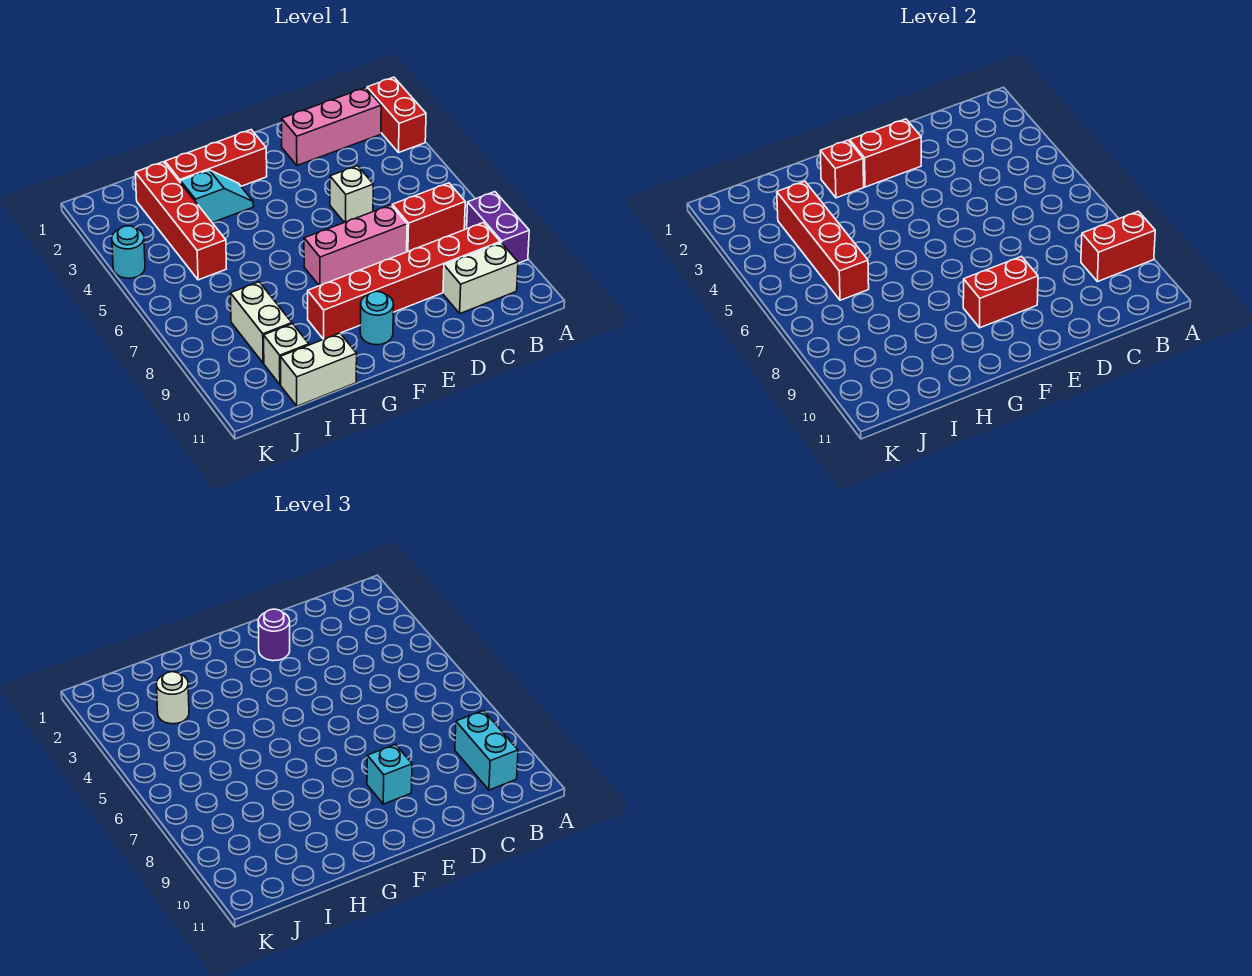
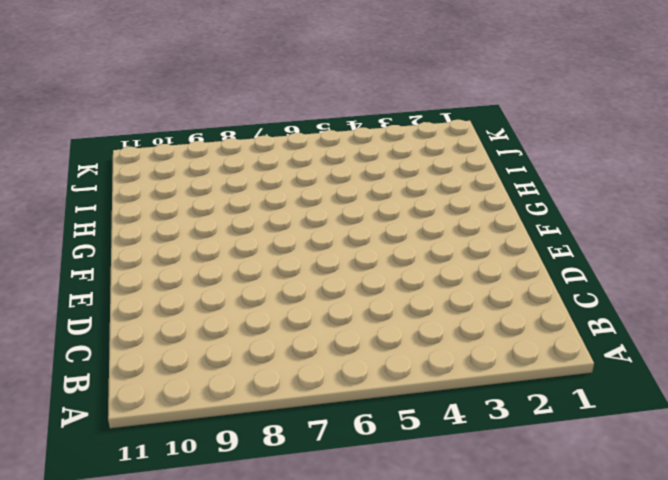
none -> red 1x2 brick [367,77,426,152]
none -> purple 1x2 brick [467,192,529,263]
none -> pink 1x3 brick [282,88,381,165]

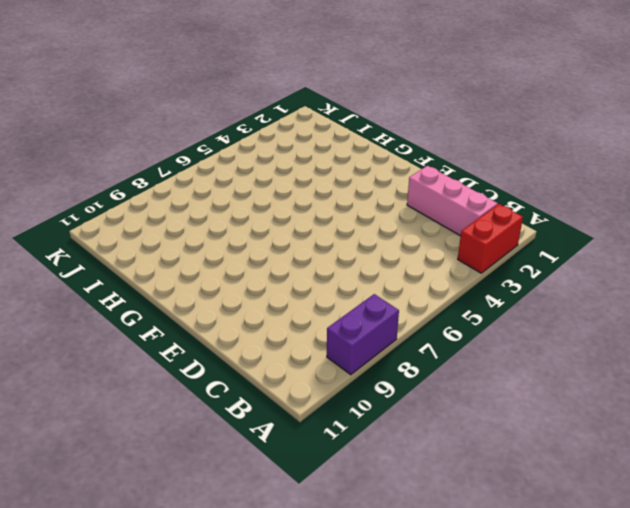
none -> red 1x2 brick [392,183,465,252]
none -> red 1x6 brick [308,223,500,339]
none -> white 1x2 brick [443,243,518,313]

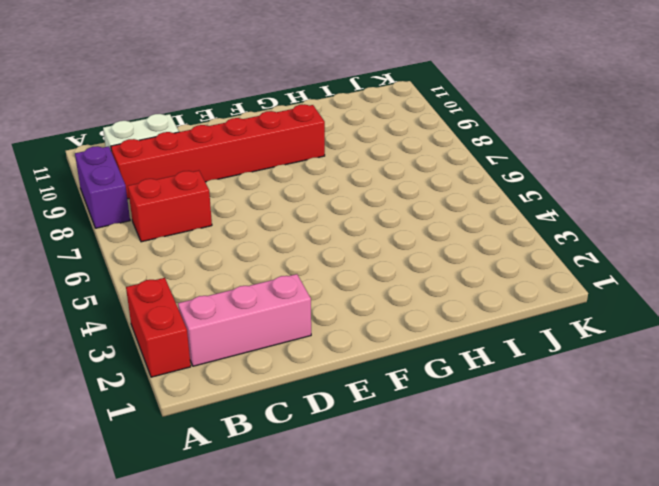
none -> white 1x1 brick [330,166,373,223]
none -> pink 1x3 brick [304,205,407,286]
none -> red 1x3 brick [165,130,267,186]

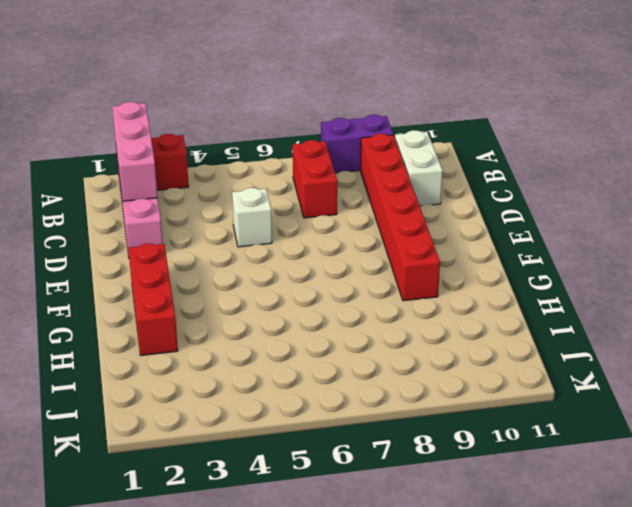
pink 1x3 brick [112,102,158,201] -> pink 1x3 brick moved to [304,205,407,286]
none -> cyan 1x1 round brick [360,291,394,345]
none -> cyan 1x2 slope [181,170,254,223]
none -> white 1x2 brick [280,333,357,406]

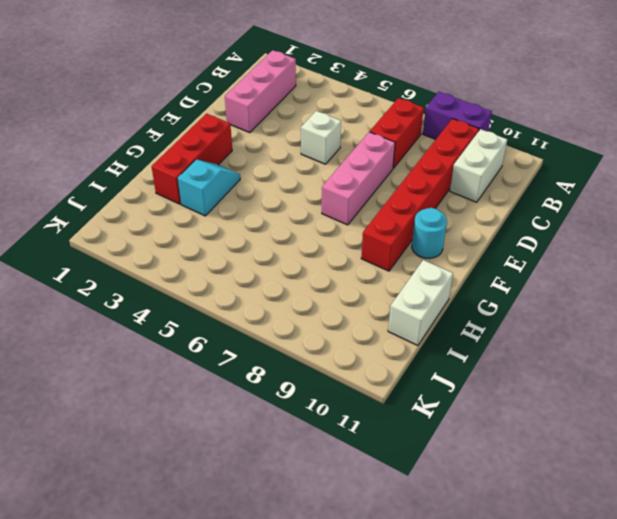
none -> red 1x2 brick [367,77,426,152]
none -> red 1x4 brick [135,162,226,280]
none -> white 1x2 brick [230,282,292,363]

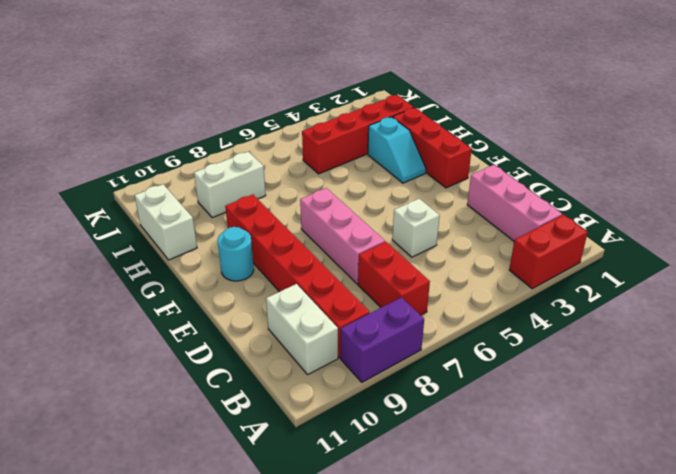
none -> white 1x1 brick [264,324,309,385]
none -> cyan 1x1 round brick [112,226,145,278]
none -> red 1x2 brick [1081,211,1155,282]

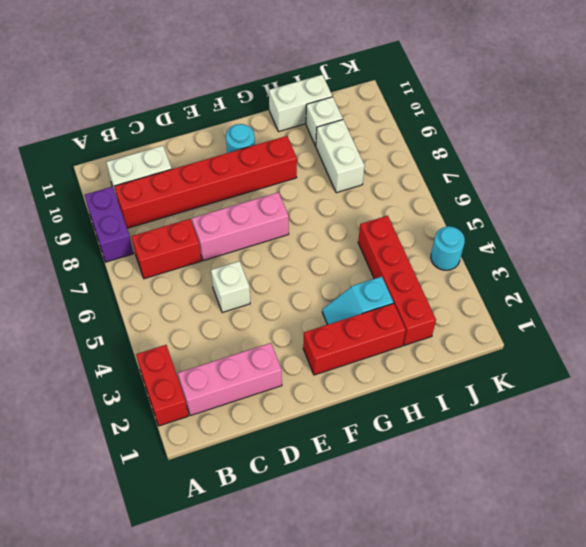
none -> red 1x2 brick [1081,211,1155,282]
none -> red 1x2 brick [850,119,921,187]
none -> red 1x2 brick [963,256,1038,328]

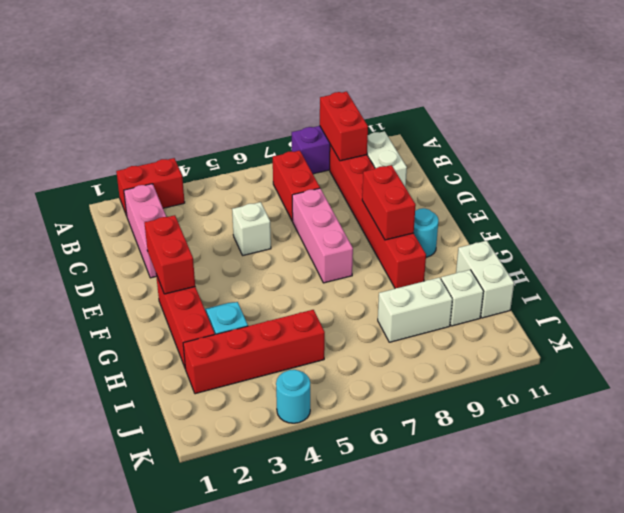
none -> red 1x1 brick [820,140,864,198]
none -> red 1x4 brick [777,181,869,300]
none -> cyan 1x2 brick [455,711,518,790]

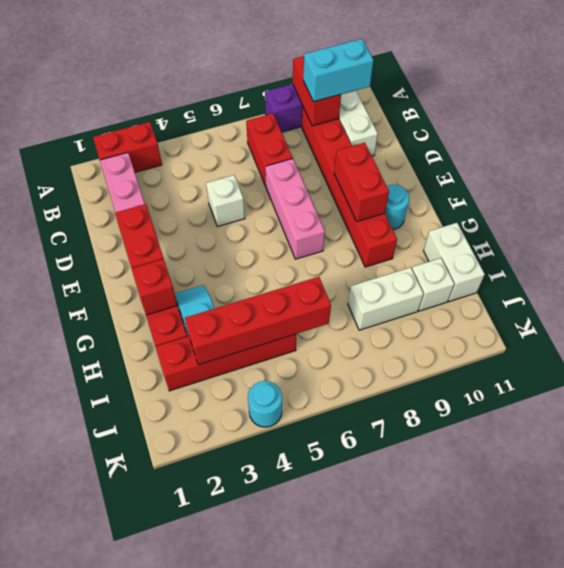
none -> purple 1x1 round brick [258,609,290,661]
none -> cyan 1x1 brick [367,744,412,804]
none -> white 1x1 round brick [157,672,189,724]

